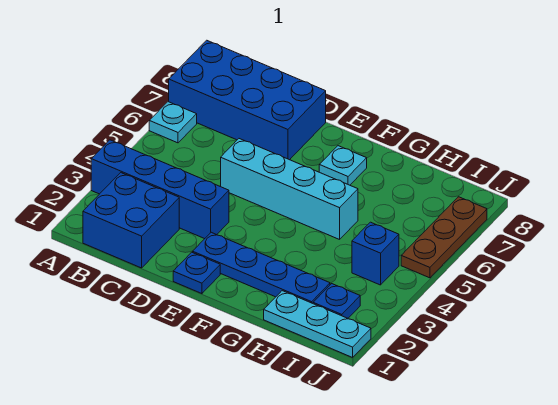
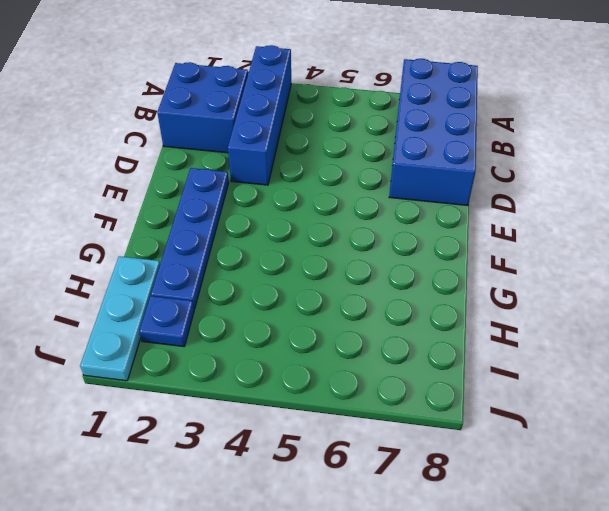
none -> cyan 1x1 plate [149,102,197,143]
none -> cyan 1x4 brick [221,139,358,239]
none -> blue 1x1 plate [173,252,220,294]

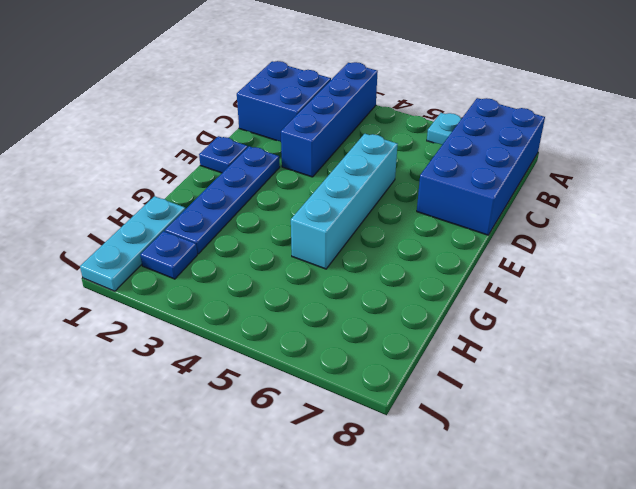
none -> cyan 1x1 plate [319,146,367,185]
none -> blue 1x1 brick [352,222,399,285]
none -> brown 1x3 plate [401,197,487,278]

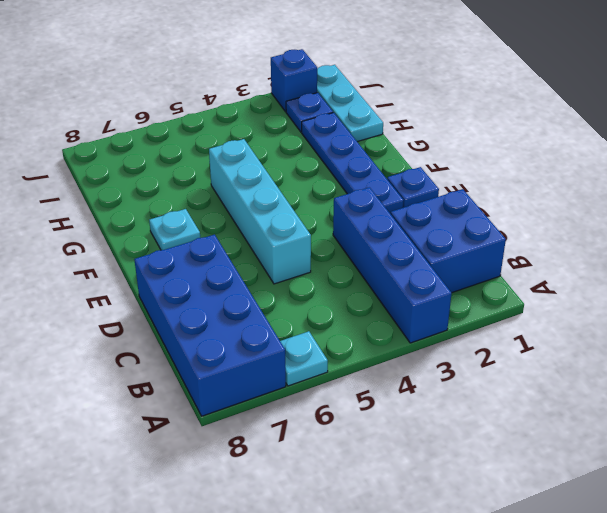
blue 1x1 brick [271,49,317,112] -> blue 1x1 brick moved to [352,222,399,285]
none -> brown 1x3 plate [401,197,487,278]

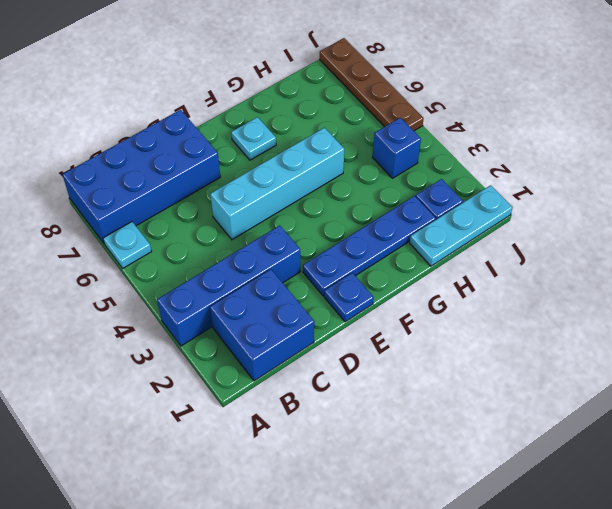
brown 1x4 plate [320,38,424,131] -> brown 1x3 plate [401,197,487,278]

